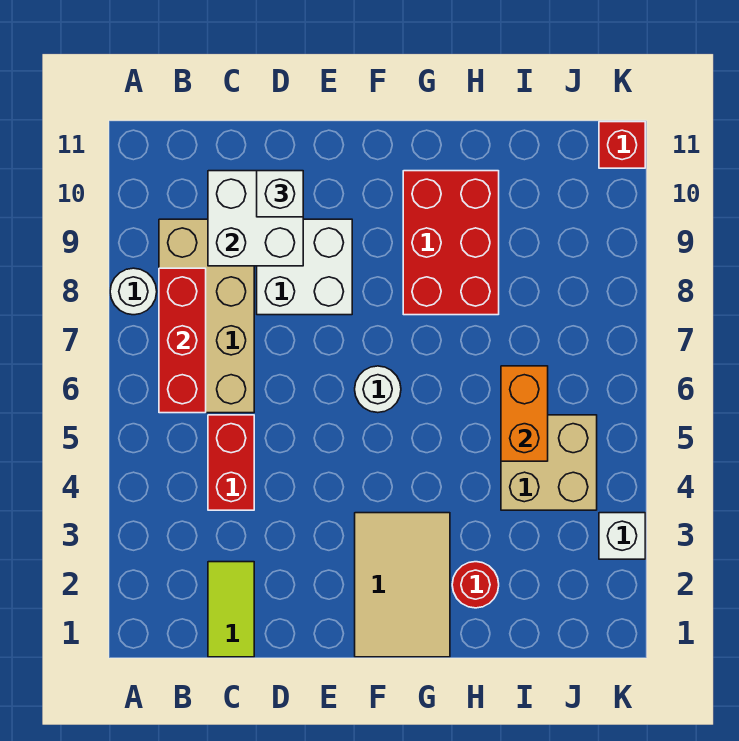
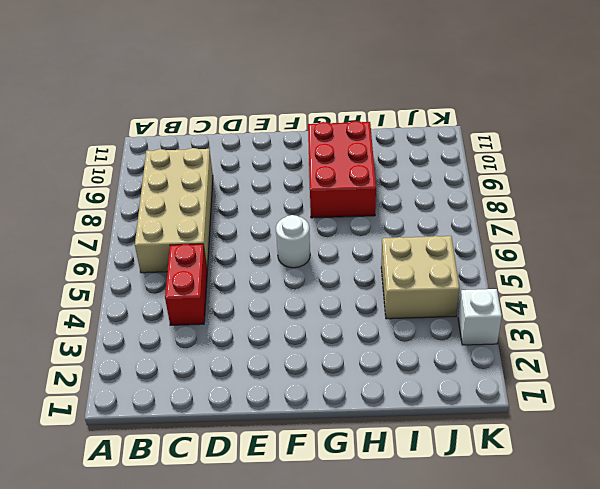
none -> white 1x1 round brick [110,268,157,315]
none -> lime 1x2 tile [208,562,254,657]
none -> white 2x2 brick [257,219,352,315]

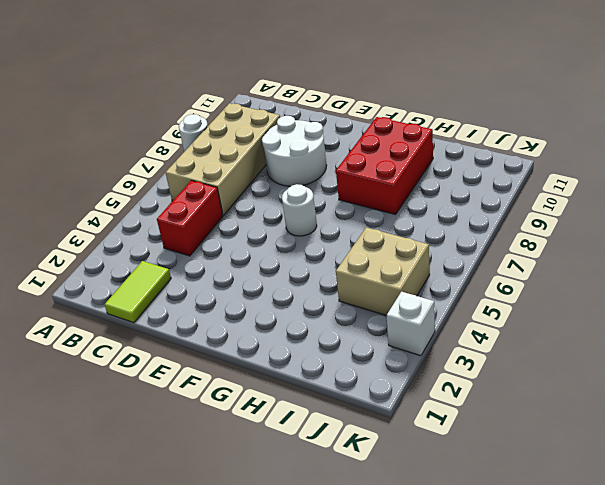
white 2x2 round brick [262,116,327,186] -> white 2x2 brick [257,219,352,315]
none -> tan 2x3 tile [355,513,450,657]
none -> red 1x1 round brick [452,562,499,608]
none -> red 1x1 brick [599,122,645,168]

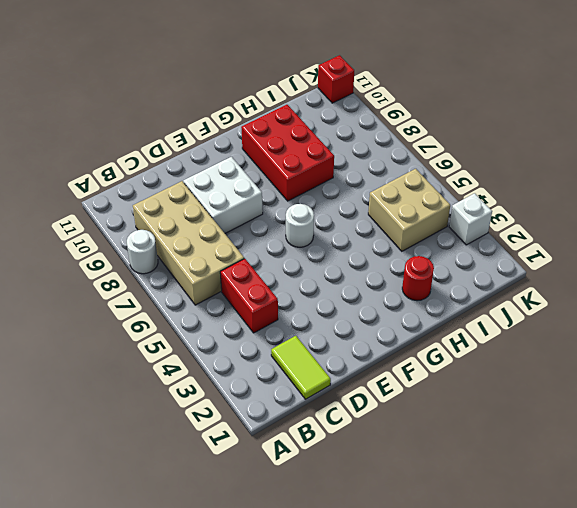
none -> tan 2x3 tile [355,513,450,657]
none -> red 1x3 brick [159,268,206,413]
none -> white 2x2 brick [208,171,303,266]

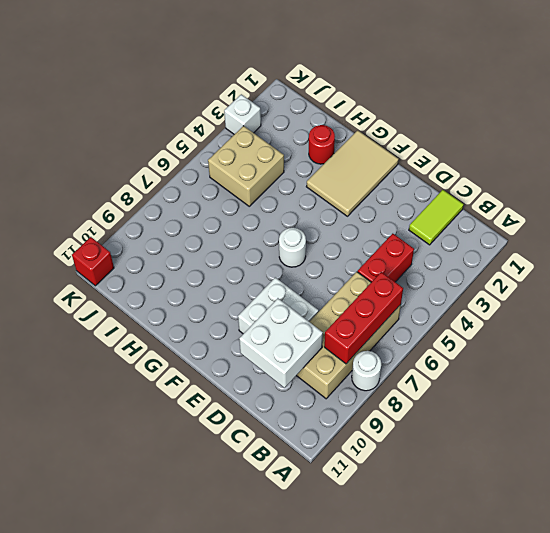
none -> red 2x3 brick [403,171,499,315]
none -> orange 1x2 brick [501,366,548,461]
none -> white 1x1 brick [257,171,303,217]

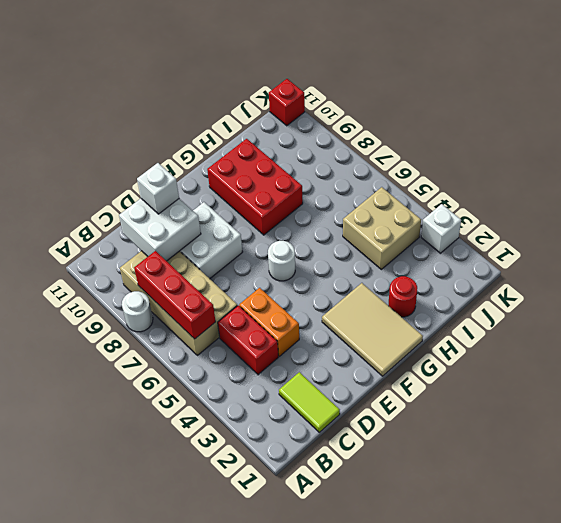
orange 1x2 brick [239,288,299,356] -> orange 1x2 brick moved to [501,366,548,461]

